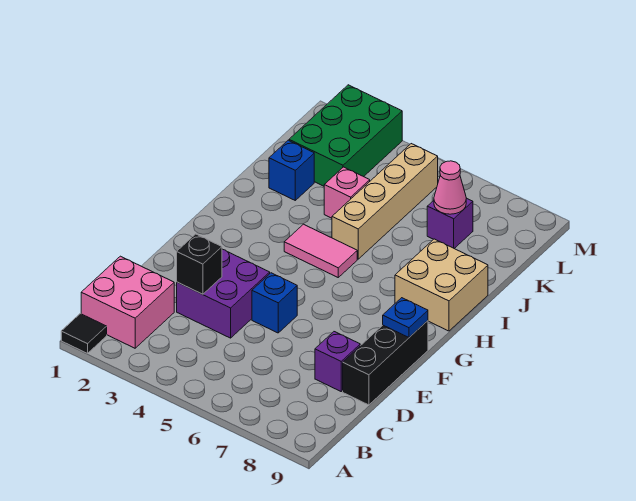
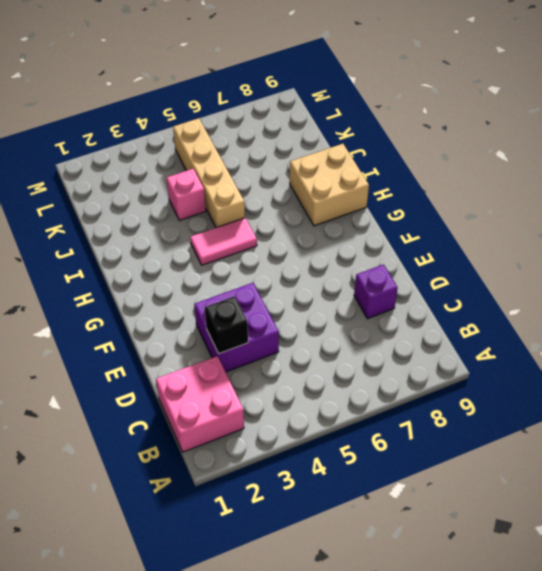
none -> black 1x1 tile [61,314,107,353]
none -> black 1x3 brick [343,321,428,405]
none -> blue 1x1 brick [252,273,297,333]

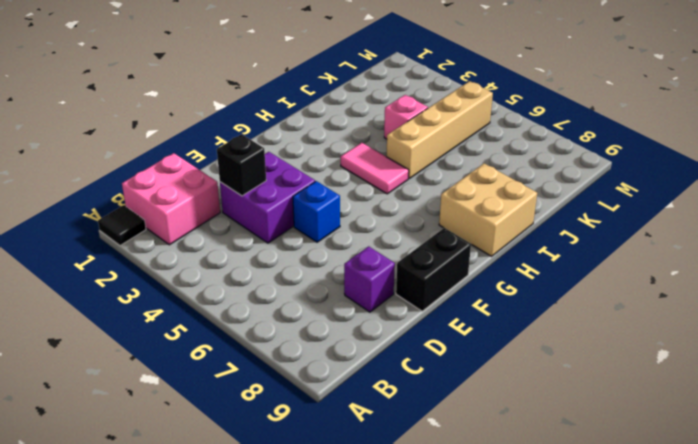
black 1x2 brick [396,228,471,311] -> black 1x3 brick [343,321,428,405]
none -> blue 1x1 brick [269,140,314,200]
none -> green 2x3 brick [289,85,402,186]
none -> purple 1x1 brick [427,198,473,248]

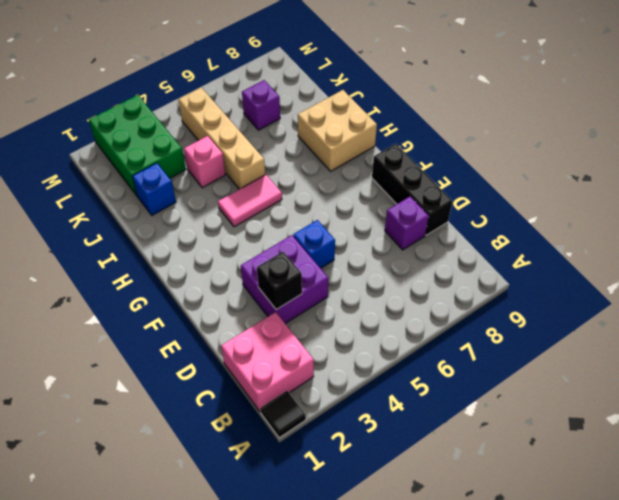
none -> blue 1x1 plate [383,298,428,337]
none -> pink 1x1 cone [434,161,466,214]

